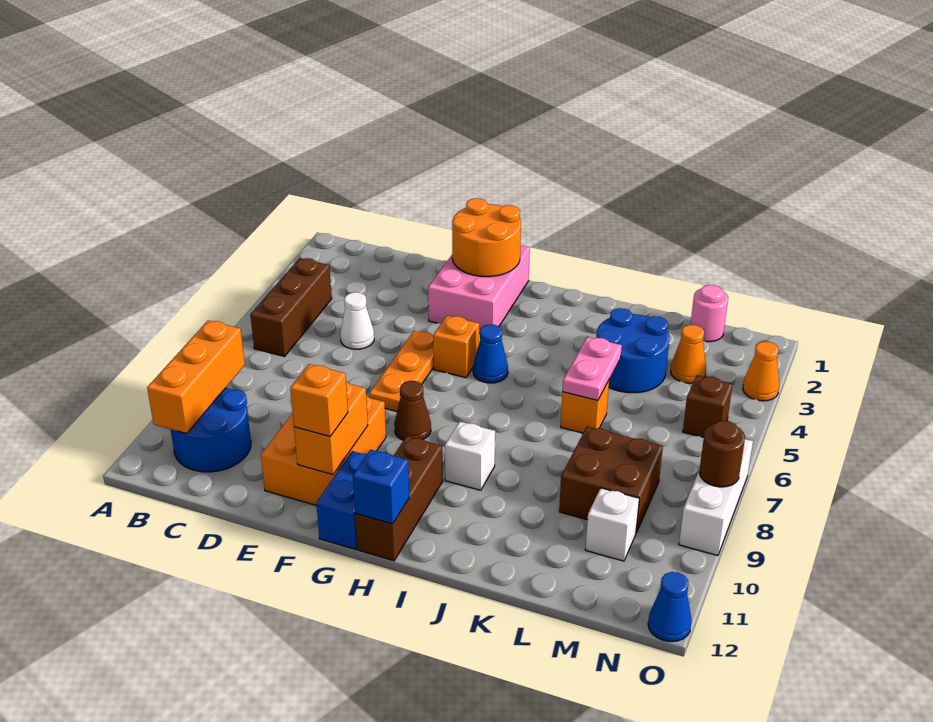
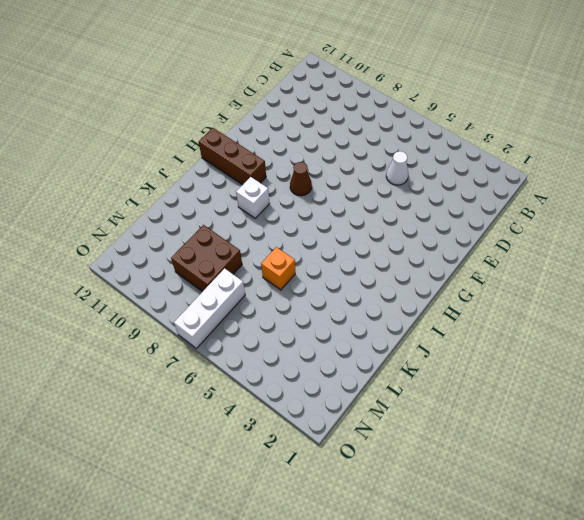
white 1x3 brick [174,268,245,348] -> white 1x3 brick turned to [679,439,753,556]
none -> brown 1x3 brick [250,258,332,356]
none -> blue 2x2 round brick [171,388,251,472]
none -> orange 2x3 brick [261,396,386,506]

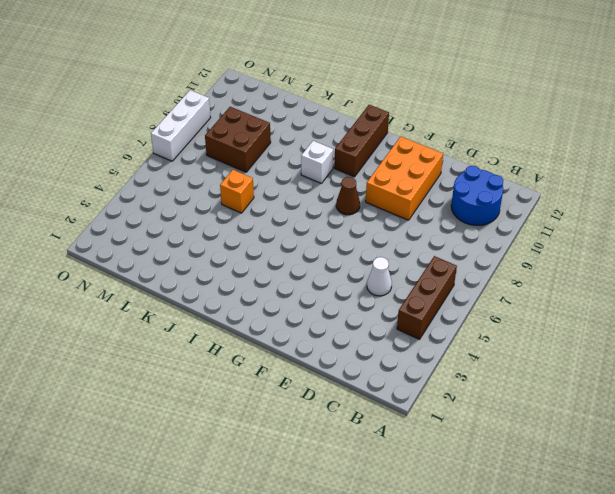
none -> pink 2x3 brick [428,245,530,333]
none -> orange 1x3 plate [369,331,434,411]
none -> orange 1x1 brick [433,316,479,378]

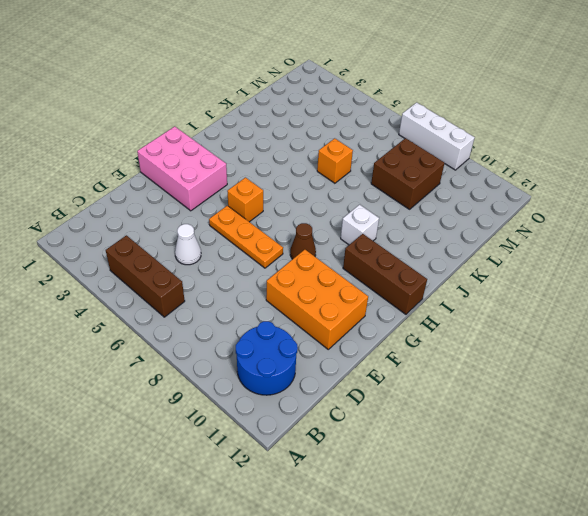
none -> blue 1x2 brick [316,451,367,549]
none -> blue 1x1 cone [473,324,508,383]
none -> blue 2x2 round brick [596,308,669,393]

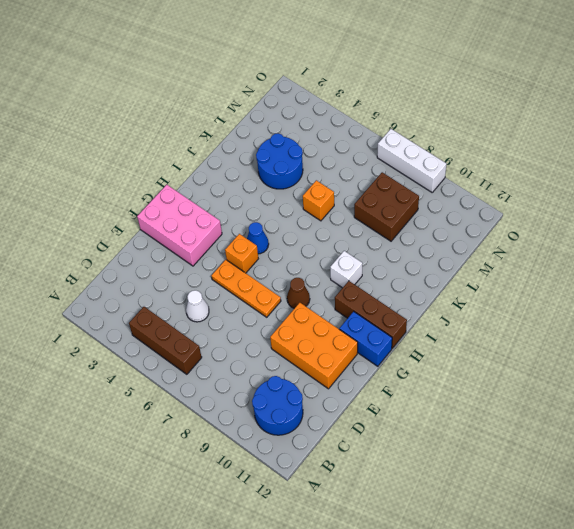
none -> pink 1x1 round brick [690,285,728,342]
none -> orange 1x1 cone [671,325,706,383]
none -> white 1x1 brick [585,488,639,561]

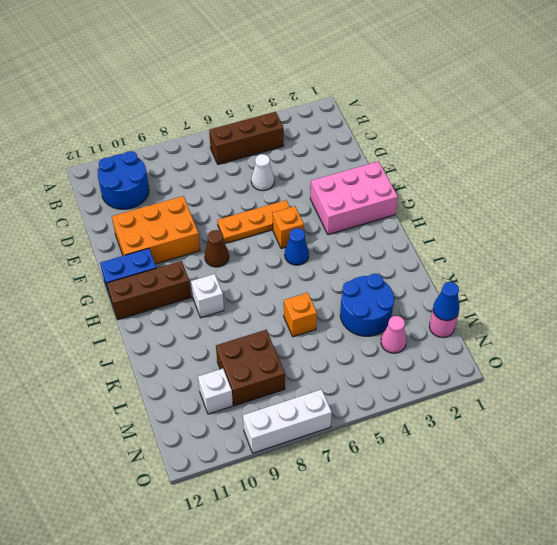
blue 1x1 cone [433,282,459,321] -> blue 1x1 cone moved to [648,572,692,642]
pink 1x1 cone [381,316,407,353] -> orange 1x1 cone [671,325,706,383]
none -> brown 1x1 brick [683,375,733,437]
none -> orange 1x1 cone [743,342,779,401]
none -> orange 1x3 brick [147,320,245,434]

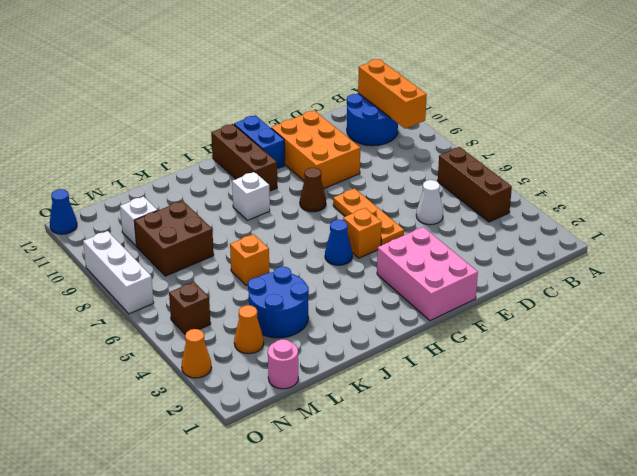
none -> orange 2x2 round brick [452,198,521,277]
none -> orange 1x2 brick [294,382,368,475]
none -> blue 1x1 brick [353,450,409,524]

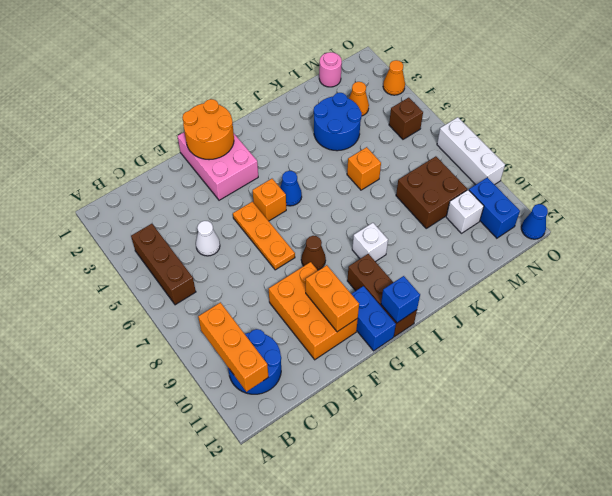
blue 1x2 brick [469,178,520,238] -> none
none -> pink 1x2 plate [562,337,622,401]
none -> brown 1x1 round brick [699,421,745,487]
none -> orange 1x1 brick [290,364,348,437]

